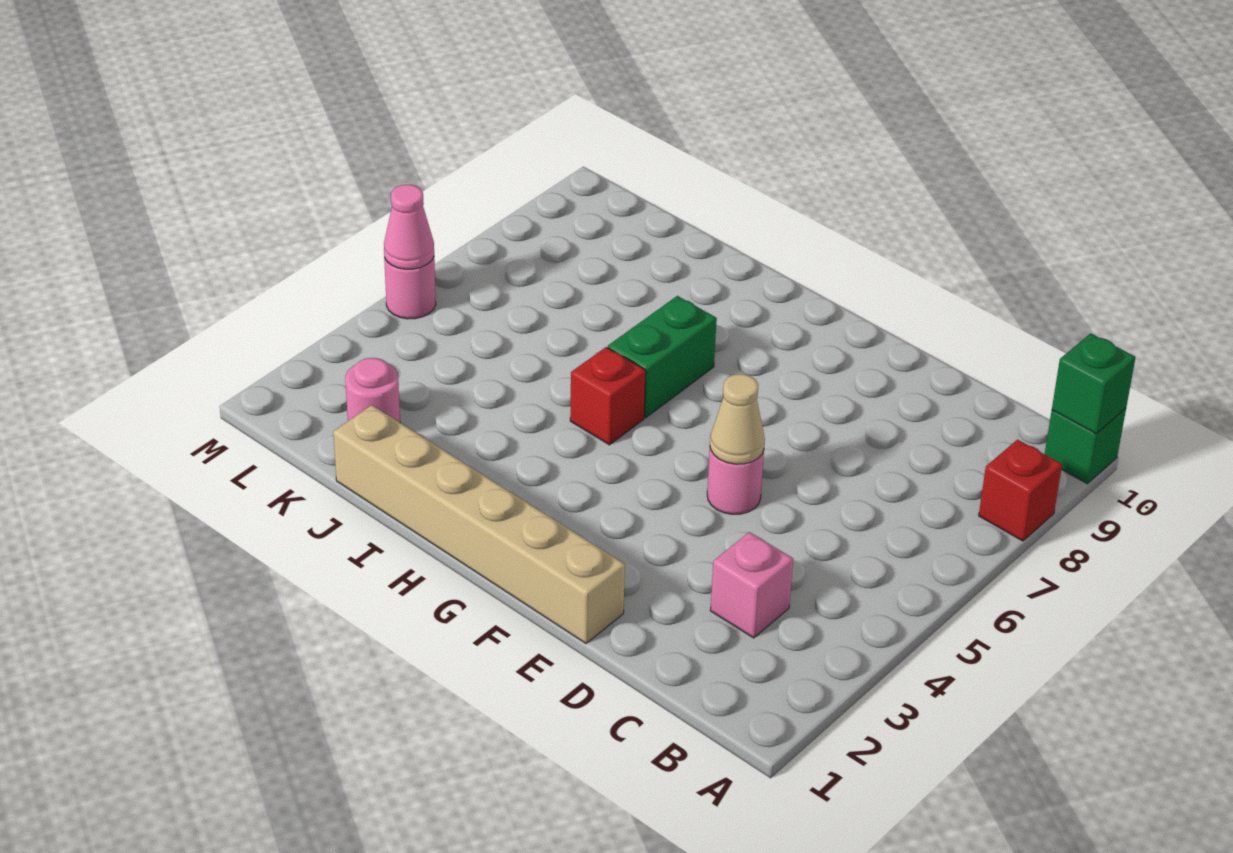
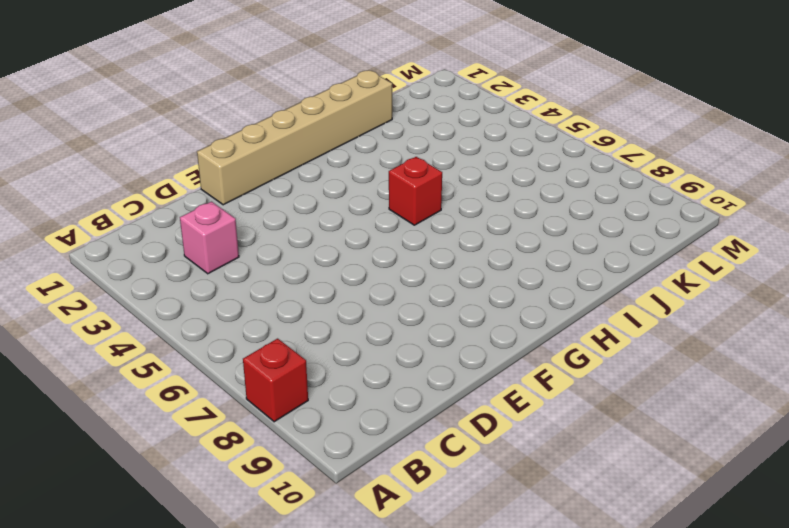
none -> green 1x1 brick [1045,408,1126,484]
none -> pink 1x1 round brick [707,449,764,514]
none -> green 1x2 brick [608,296,717,418]

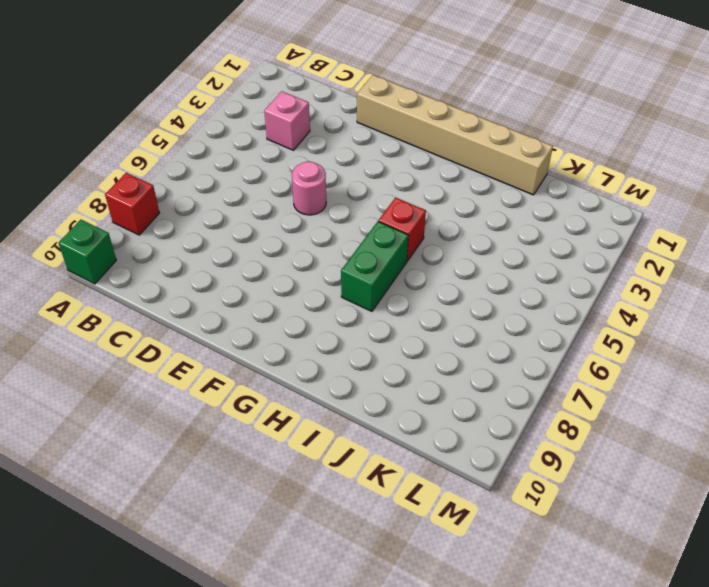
none -> pink 1x1 round brick [345,358,400,422]
none -> pink 1x1 round brick [384,257,436,319]
none -> green 1x1 brick [1052,333,1136,434]

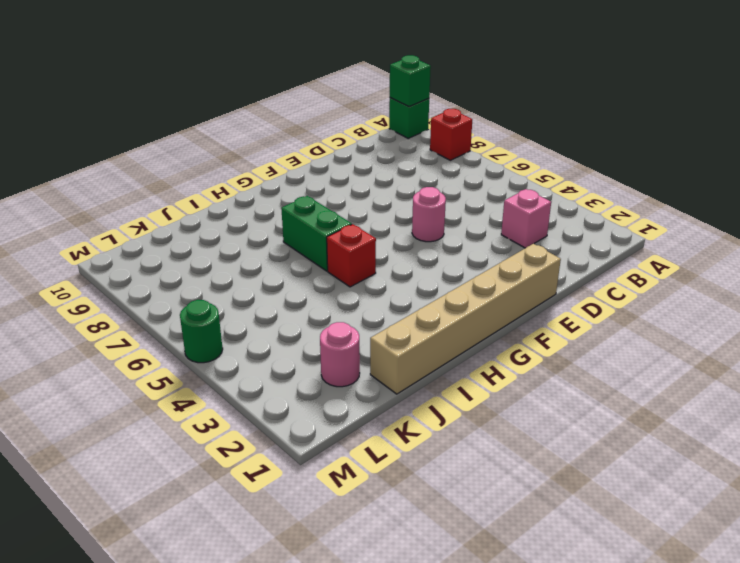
green 1x1 round brick [180,300,223,363] -> pink 1x1 round brick [384,257,436,319]
none -> tan 1x1 cone [710,374,765,464]
none -> pink 1x1 cone [384,185,434,269]

